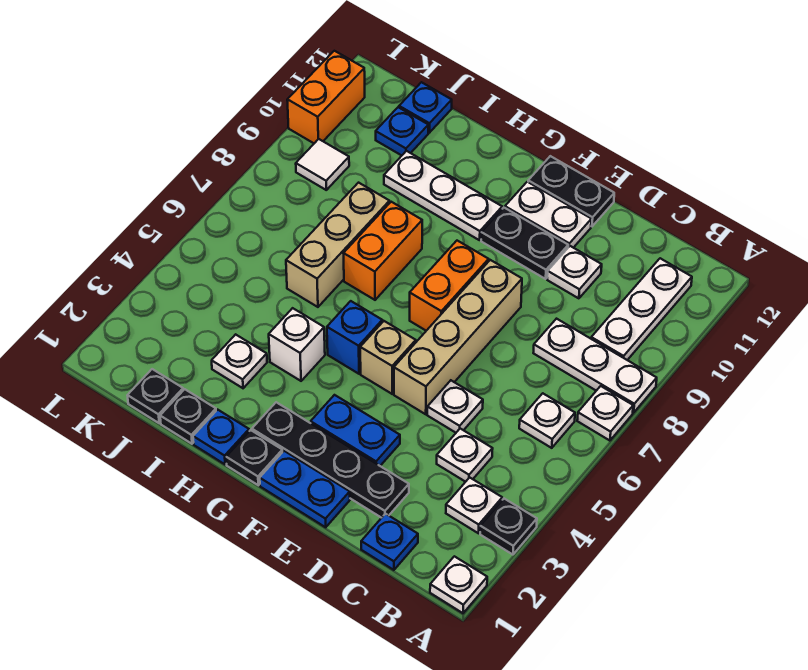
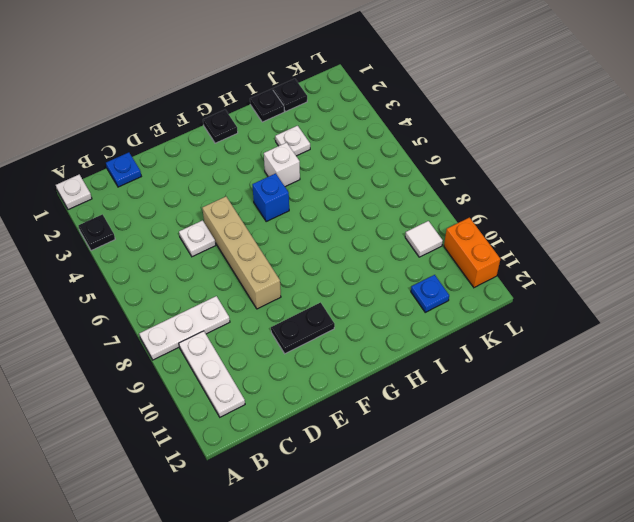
none -> white 1x1 plate [577,386,633,441]
none -> white 1x1 plate [446,477,502,533]
none -> white 1x1 plate [519,393,575,448]
none -> white 1x1 plate [437,429,493,482]

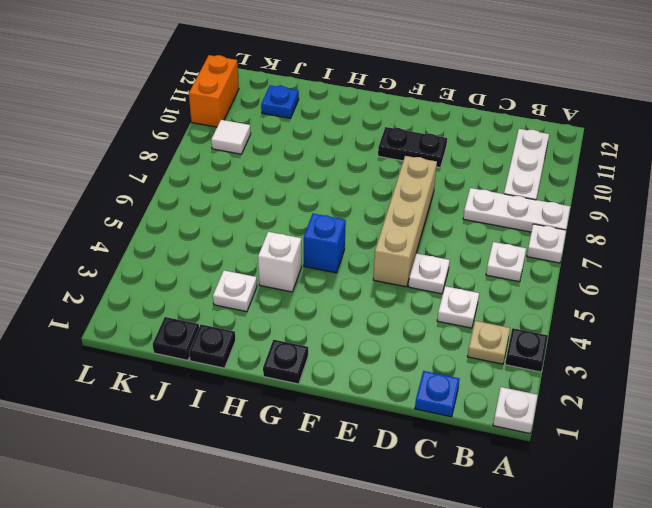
tan 1x1 plate [467,321,510,364] -> white 1x1 plate [446,477,502,533]
none -> black 1x4 plate [252,402,409,518]
none -> white 1x1 plate [547,246,602,298]
none -> blue 1x2 plate [260,451,350,527]
none -> blue 1x2 plate [311,395,400,466]

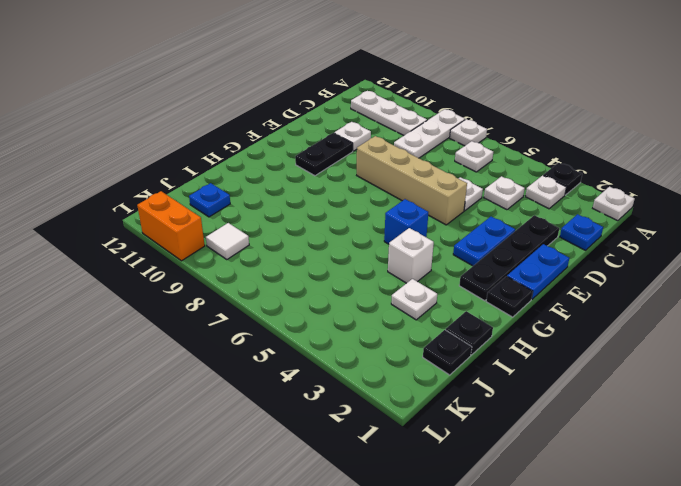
none -> white 1x2 plate [505,182,591,248]
none -> black 1x2 plate [528,156,614,226]
none -> tan 1x1 brick [360,321,416,394]
none -> orange 1x2 brick [410,241,489,331]

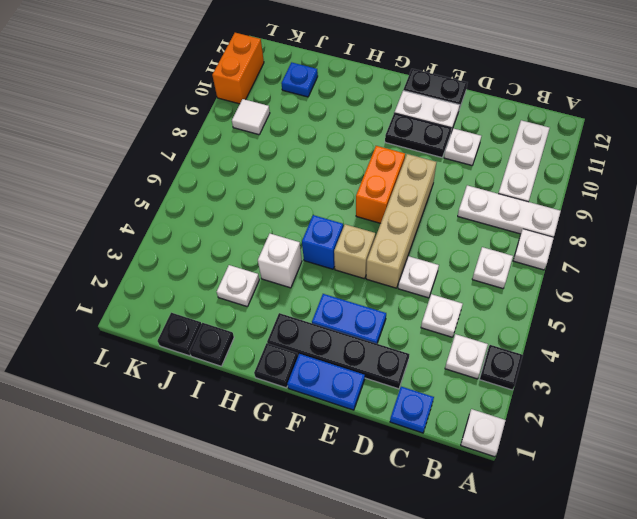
none -> white 1x3 plate [384,151,502,240]
none -> blue 1x1 plate [193,410,249,464]
none -> orange 1x2 brick [343,202,422,300]
none -> tan 1x3 brick [286,183,390,307]

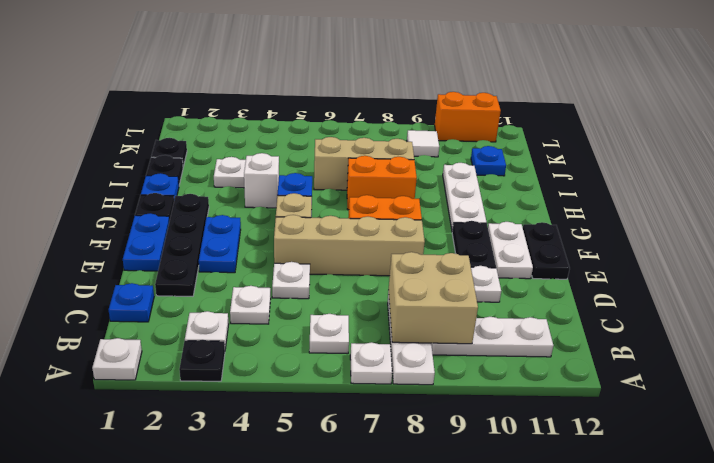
tan 2x2 brick [388,252,478,344] -> none
none -> blue 1x1 plate [399,82,452,133]

